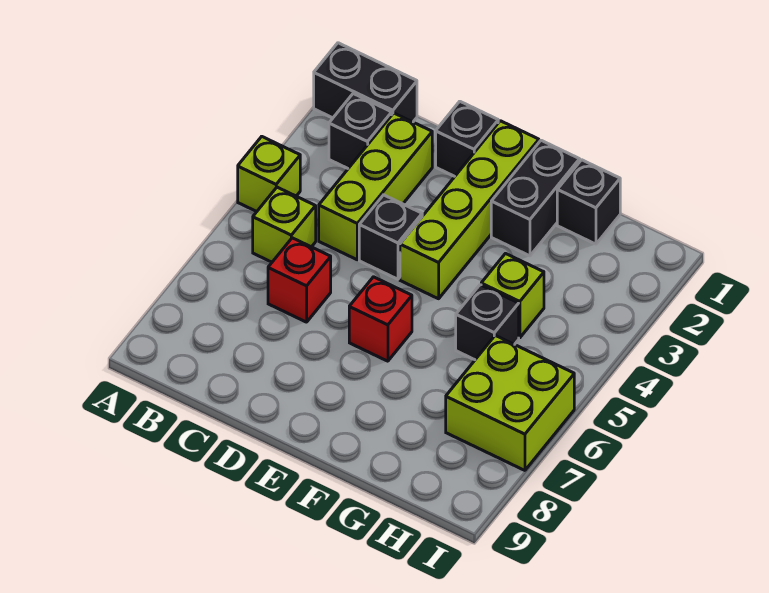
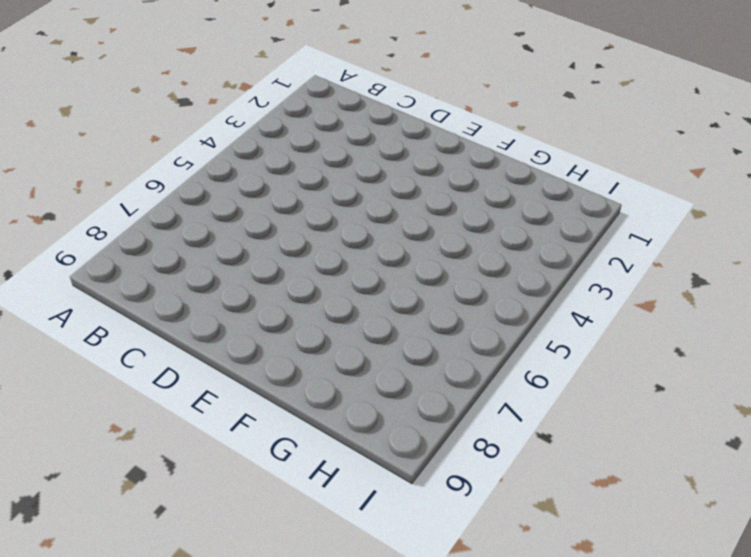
none -> black 1x2 brick [314,43,417,122]
none -> lime 1x1 brick [238,137,300,212]
none -> black 1x1 brick [329,94,392,168]

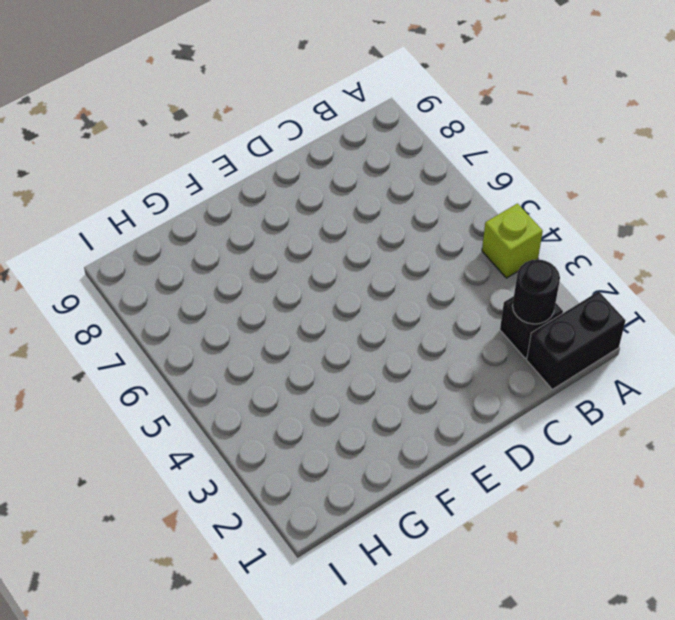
black 1x1 round brick [512,259,560,324] -> none
none -> lime 1x1 brick [253,187,316,262]
none -> lime 1x3 brick [319,113,432,260]
none -> red 1x1 brick [268,238,331,322]

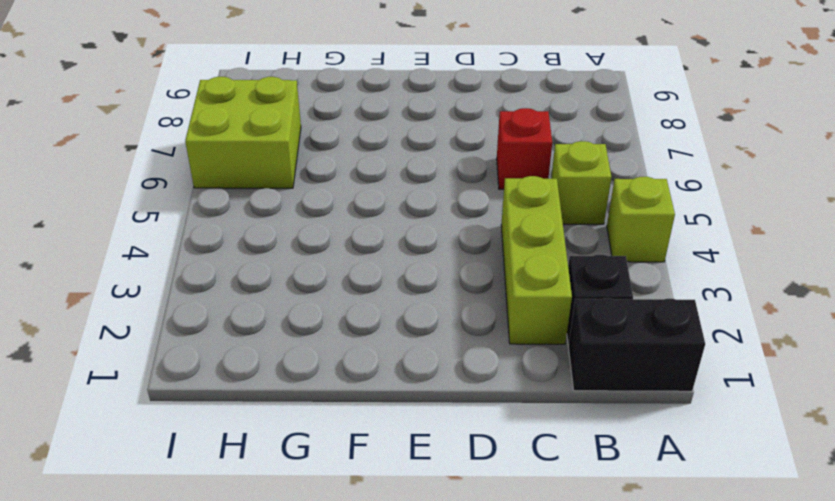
none -> black 1x1 brick [436,101,498,176]
none -> black 1x1 brick [359,195,422,279]
none -> lime 1x4 brick [400,121,539,299]

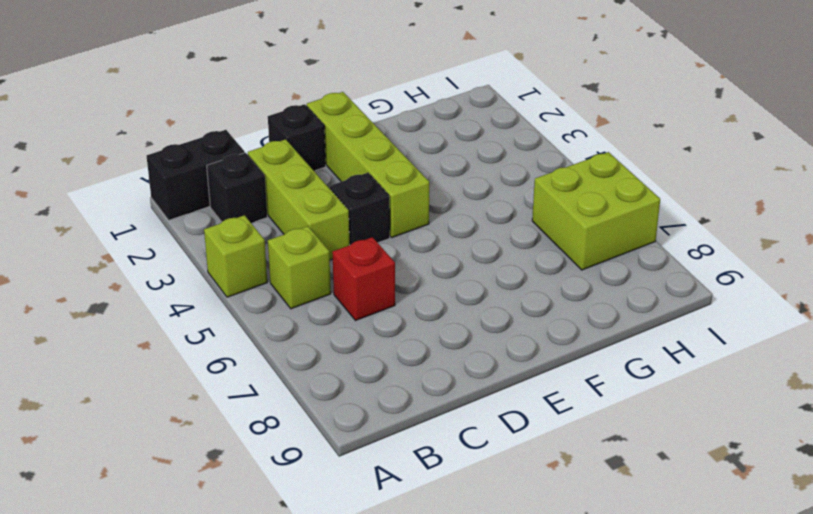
none -> red 1x1 brick [349,277,412,361]
none -> black 1x2 brick [491,140,580,256]
none -> black 1x1 brick [557,160,620,244]

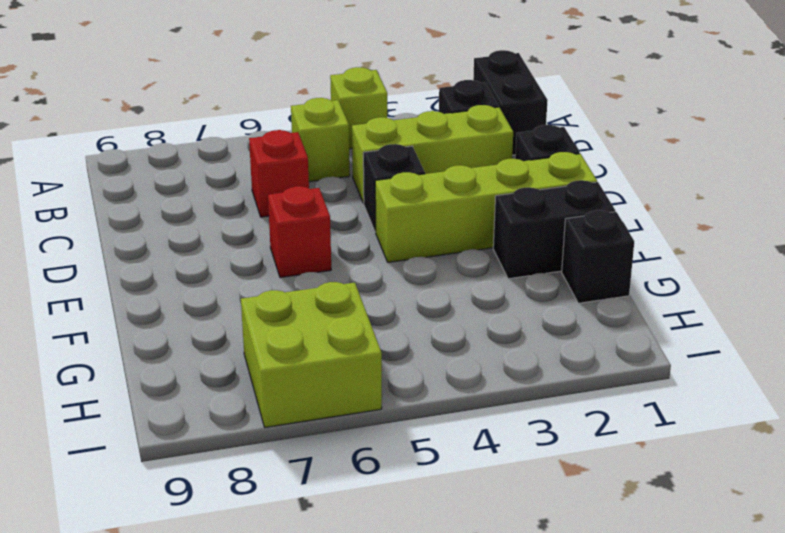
none -> lime 1x1 brick [481,254,544,338]
none -> black 1x1 brick [456,285,519,360]

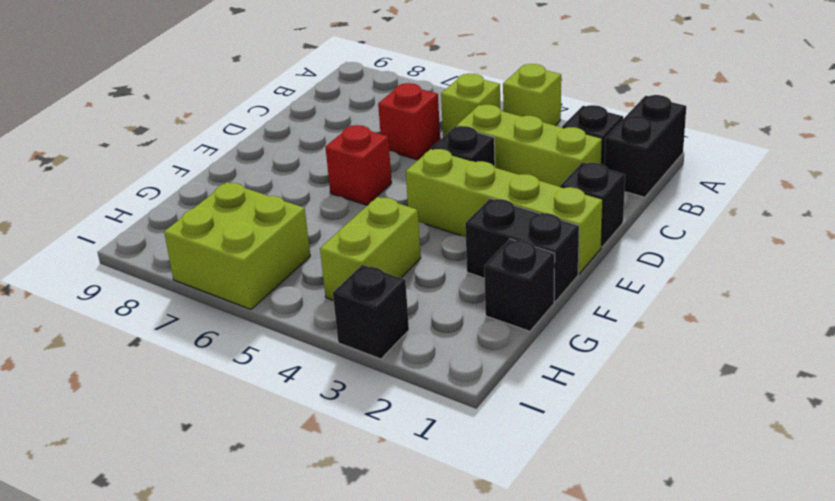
lime 1x2 brick [320,197,421,300] -> lime 1x1 brick [481,254,544,338]
black 1x1 brick [333,265,409,359] -> black 1x1 brick moved to [456,285,519,360]

